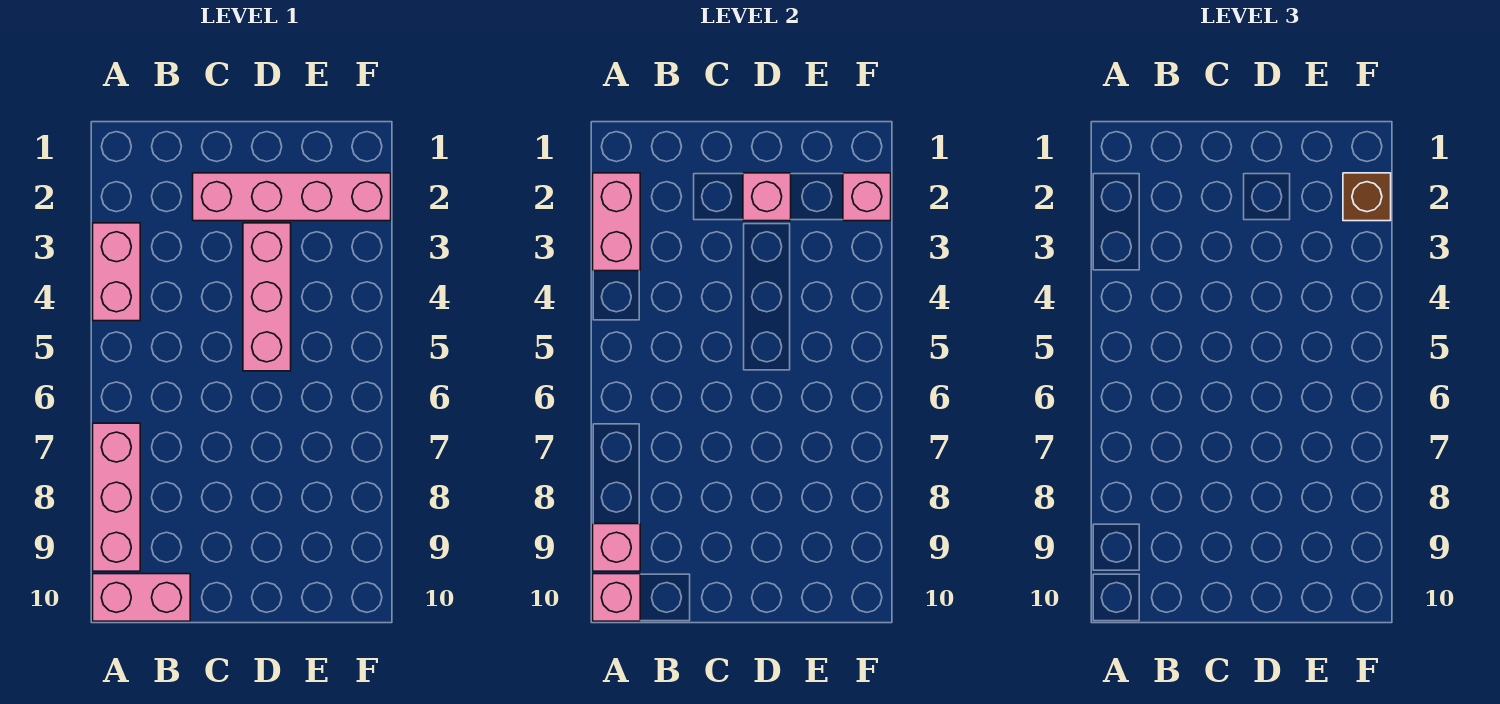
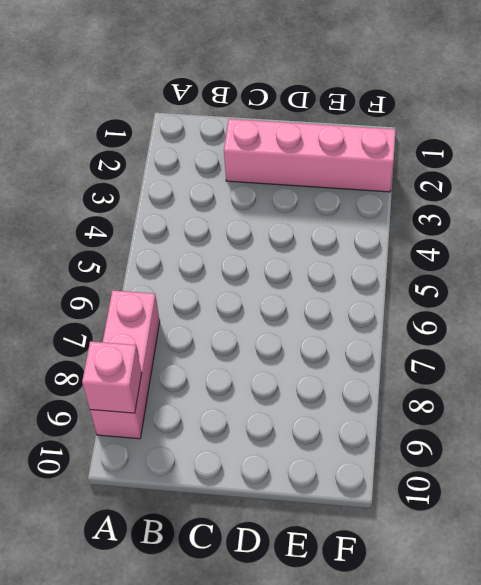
none -> pink 1x2 brick [93,223,140,321]
none -> pink 1x2 brick [93,574,190,621]

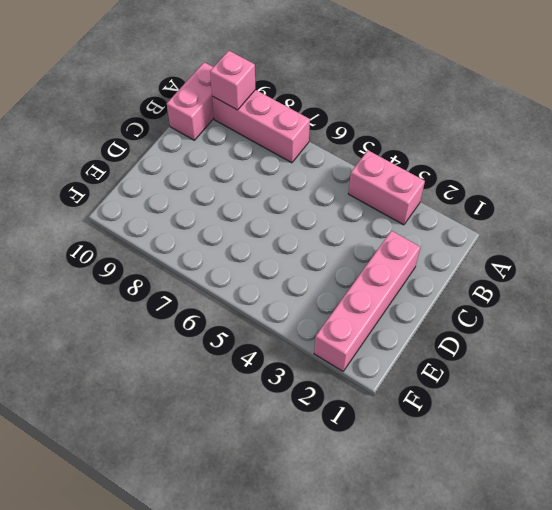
none -> pink 1x3 brick [243,223,291,371]
none -> pink 1x2 brick [593,173,640,271]

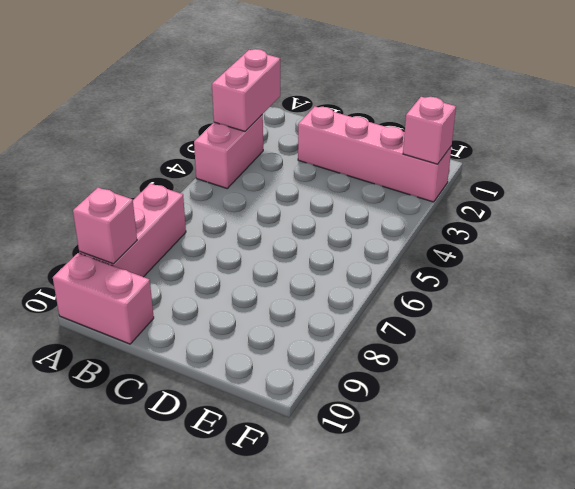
none -> pink 1x3 brick [243,223,291,371]
none -> pink 1x1 brick [593,574,640,621]

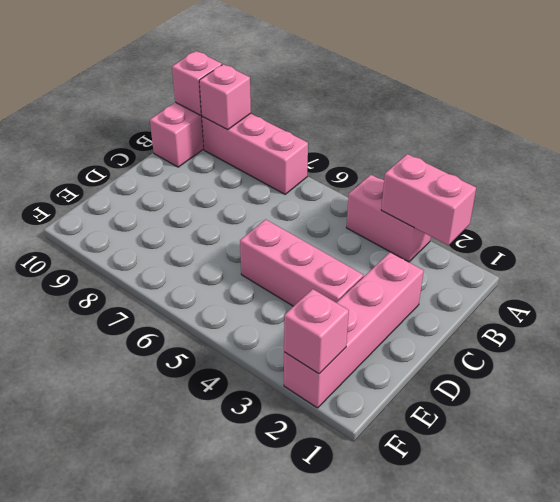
none -> pink 1x1 brick [743,173,791,221]
none -> brown 1x1 brick [1343,173,1391,221]

